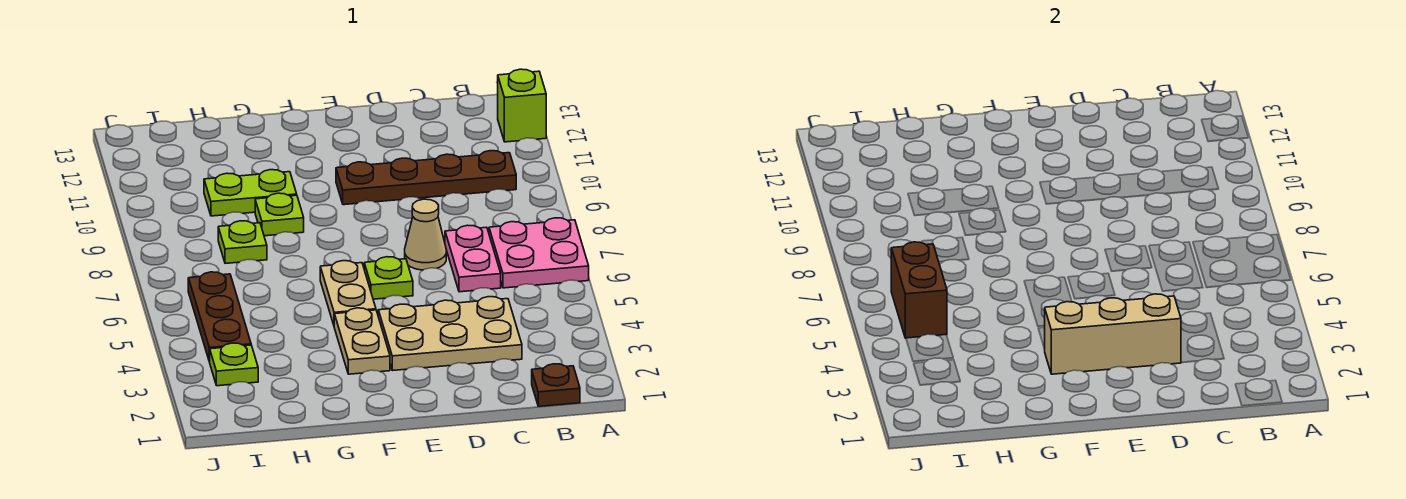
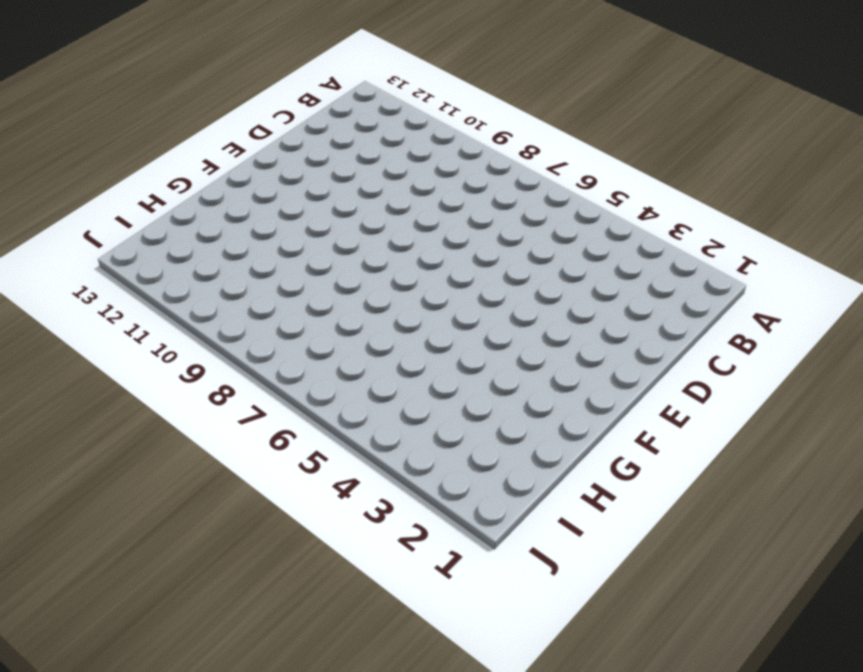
none -> pink 2x2 plate [489,218,589,288]
none -> lime 1x1 brick [498,69,546,142]
none -> brown 1x1 plate [532,364,580,406]

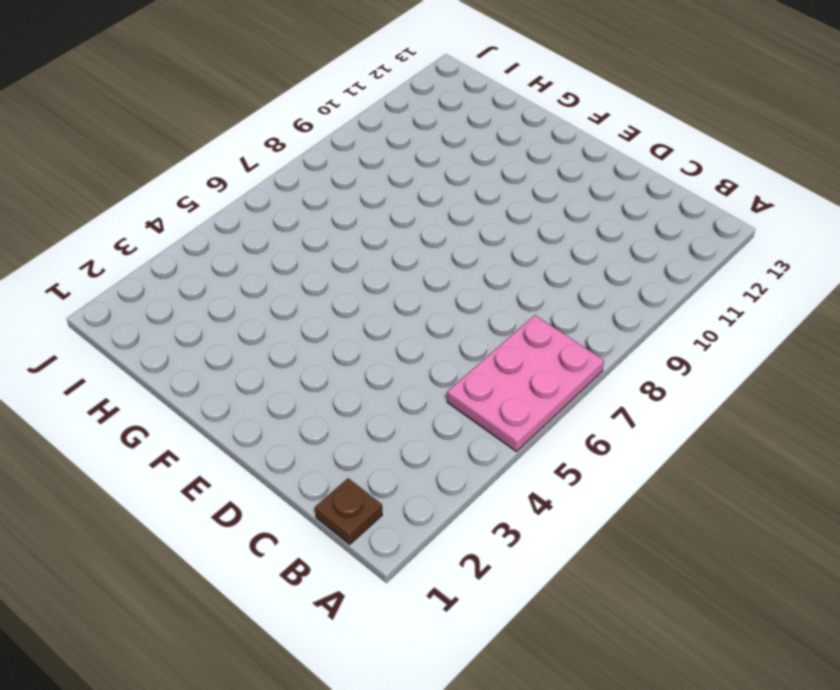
pink 2x3 plate [447,315,604,452] -> pink 2x2 plate [489,218,589,288]
none -> lime 1x1 brick [498,69,546,142]
none -> brown 1x4 plate [336,151,516,205]
none -> tan 2x3 plate [378,297,522,371]

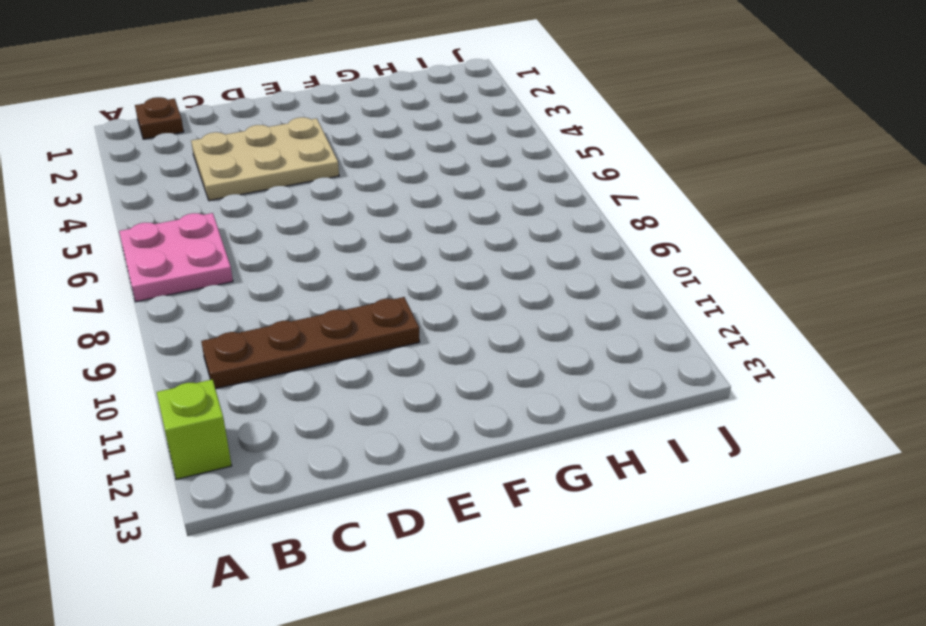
none -> pink 1x2 plate [445,225,501,292]
none -> tan 1x1 cone [405,199,446,270]
none -> lime 1x1 plate [364,257,413,299]

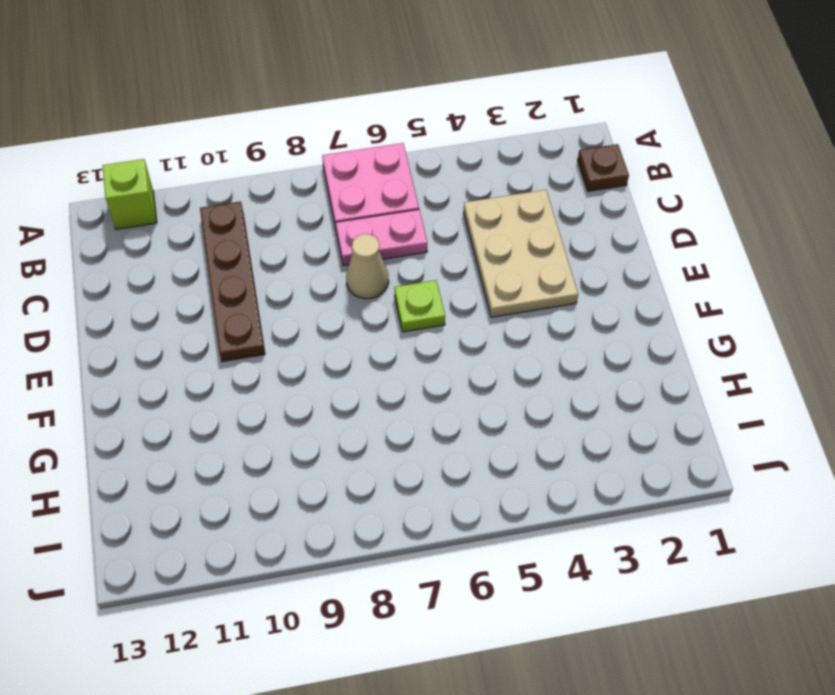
none -> tan 1x2 plate [334,308,390,374]
none -> tan 1x2 plate [320,261,376,325]
none -> lime 1x1 plate [255,193,304,236]

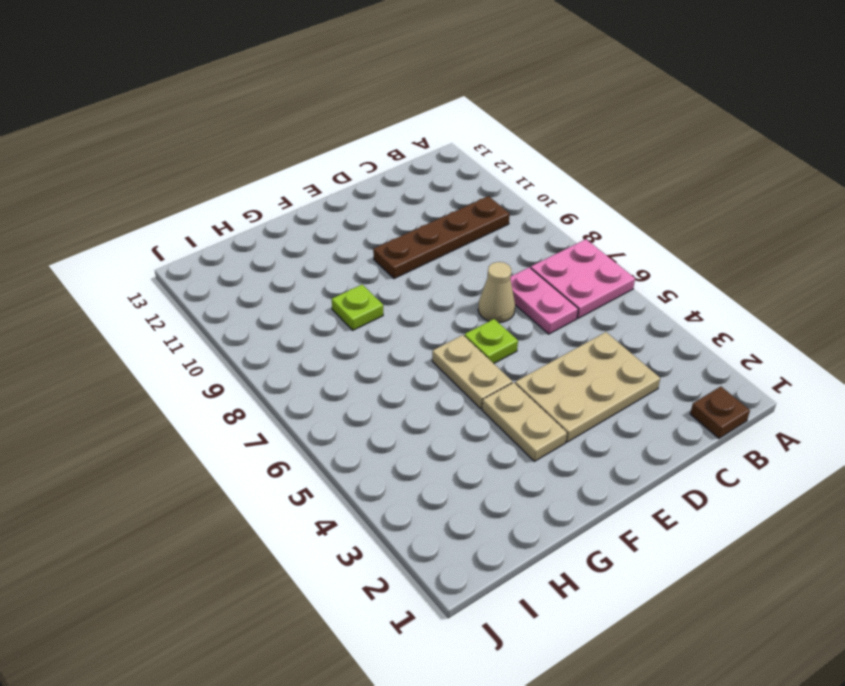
none -> lime 1x1 brick [498,69,546,142]
none -> lime 1x2 plate [204,170,297,216]
none -> lime 1x1 plate [218,221,267,263]

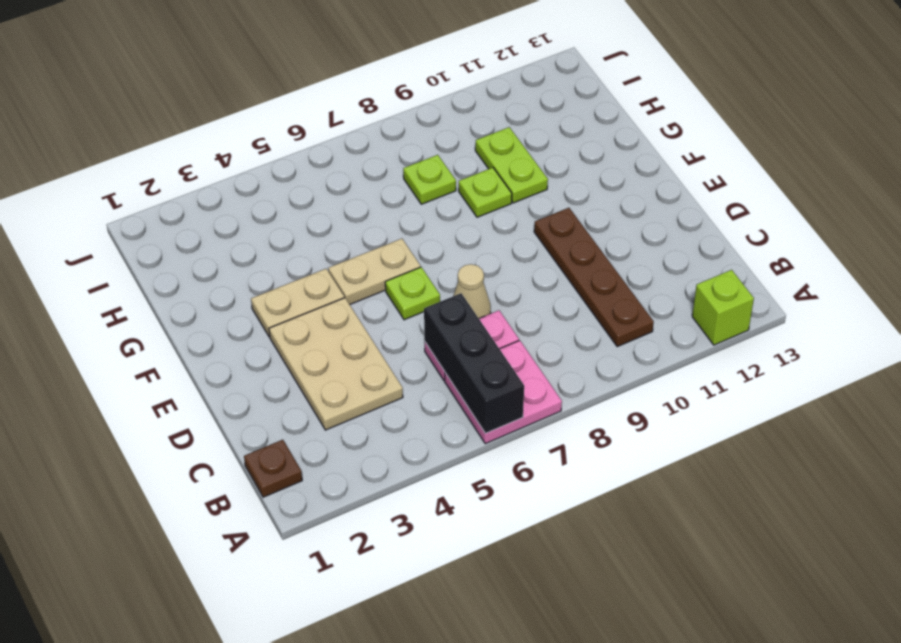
black 1x3 brick [424,293,524,433] -> none
none -> lime 1x1 plate [210,343,258,386]
none -> brown 1x3 plate [188,272,251,362]
none -> tan 1x3 brick [1044,294,1181,374]

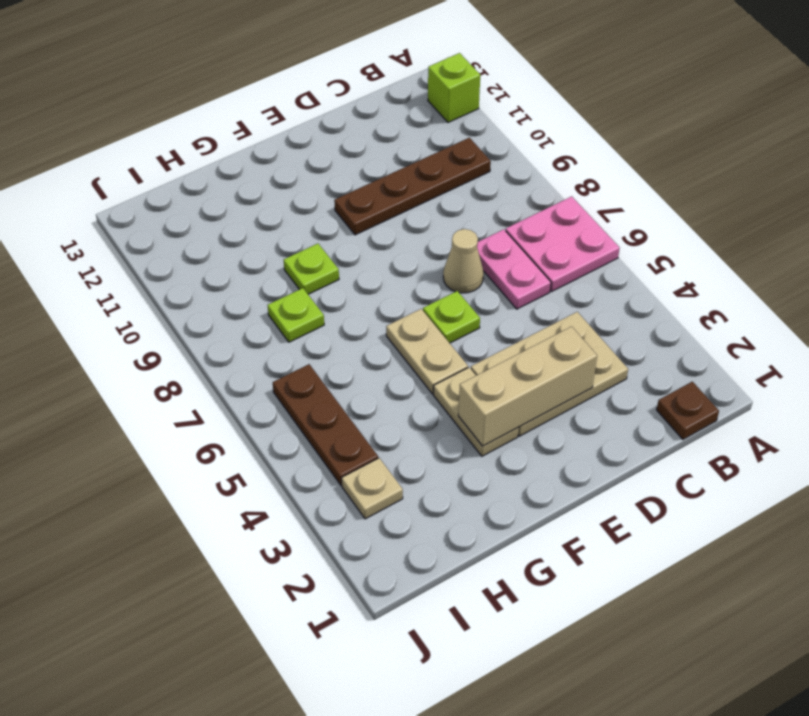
tan 1x1 plate [342,458,403,519] -> lime 1x1 plate [210,343,258,386]
none -> lime 1x2 plate [204,170,297,216]
none -> brown 1x2 brick [891,242,947,338]

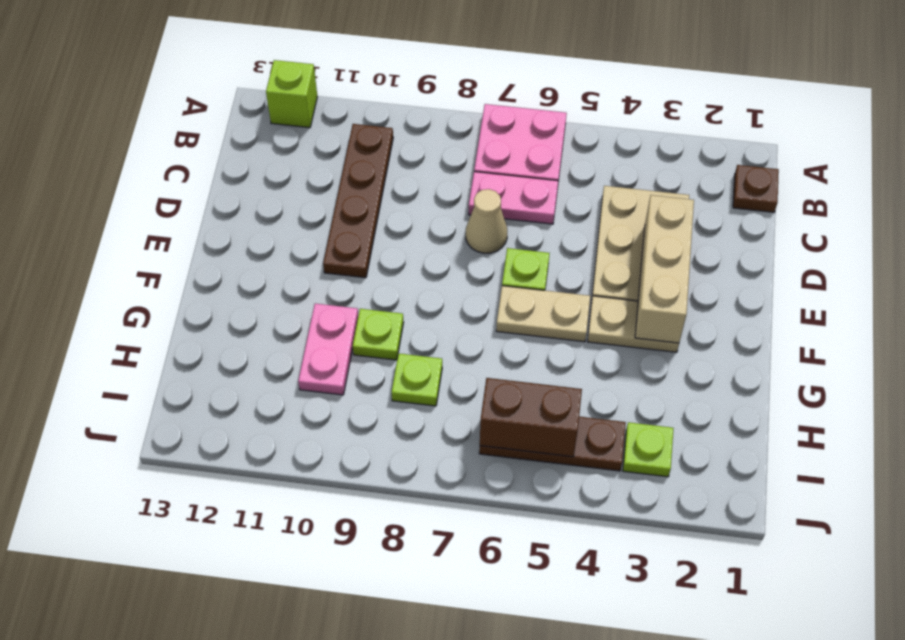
pink 1x2 plate [298,304,358,395] -> lime 1x2 plate [204,170,297,216]

